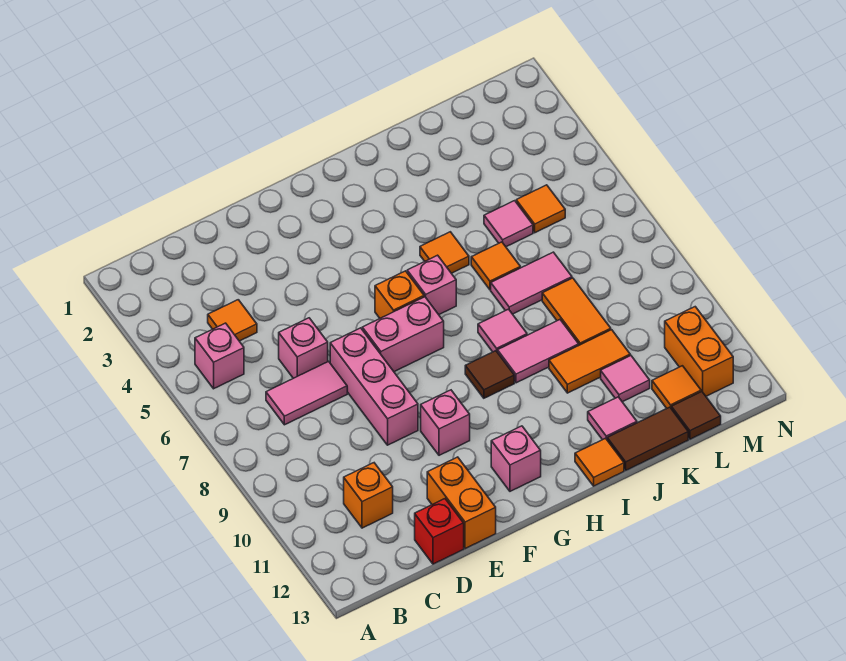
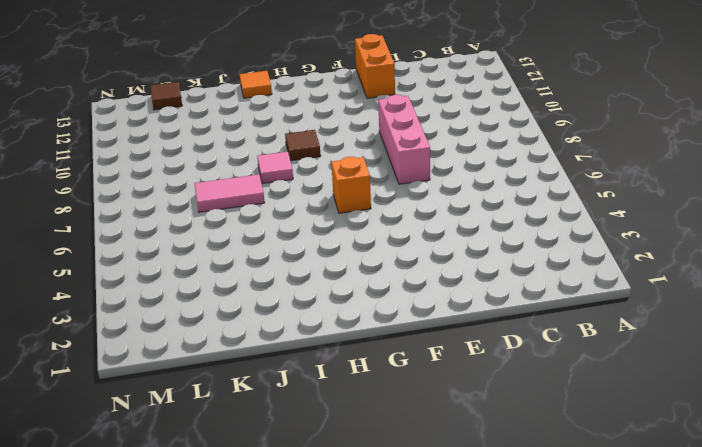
none -> pink 1x1 brick [195,323,244,389]
none -> orange 1x1 tile [208,300,257,341]
none -> pink 1x2 tile [266,361,347,425]
none -> orange 1x1 brick [344,463,393,528]

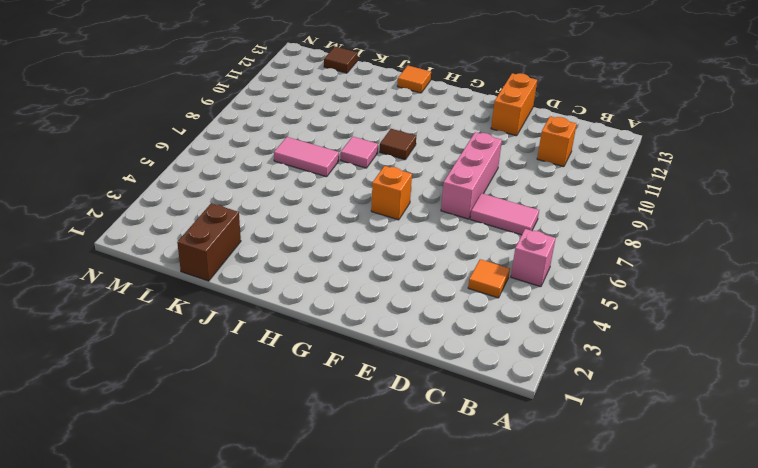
brown 1x2 brick [177,203,241,281] -> none
none -> pink 1x1 brick [279,318,328,378]
none -> red 1x1 brick [415,499,464,564]
none -> pink 1x2 brick [362,297,444,372]
none -> pink 1x1 brick [421,390,470,455]

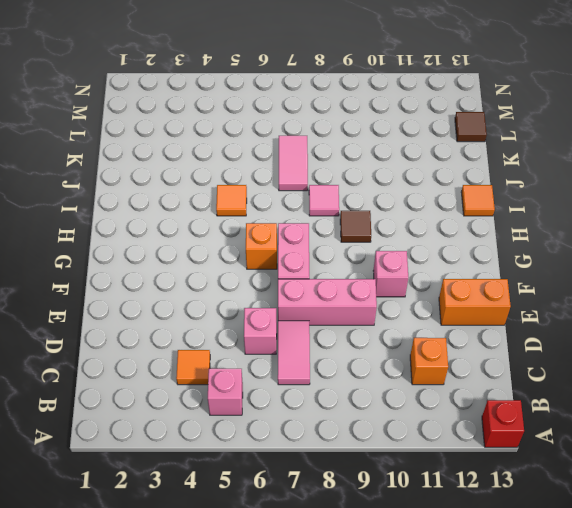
red 1x1 brick [482,400,524,447] -> red 1x1 brick moved to [415,499,464,564]
none -> pink 1x1 brick [491,426,541,491]
none -> pink 1x1 brick [407,255,456,315]
none -> pink 1x2 tile [498,320,579,383]
none -> orange 1x1 tile [471,242,520,290]

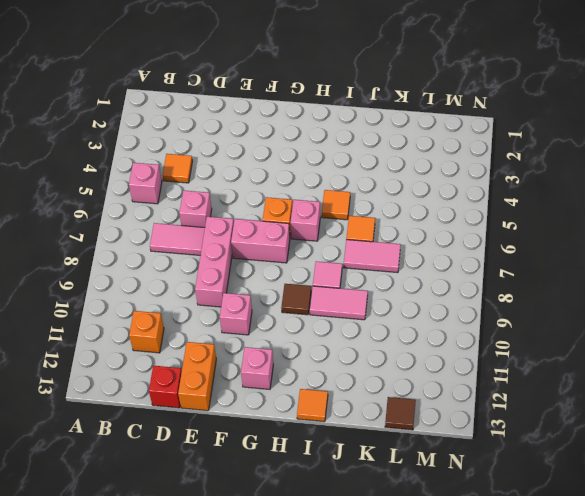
none -> orange 1x2 tile [549,330,630,393]
none -> pink 1x1 tile [588,397,637,440]
none -> brown 1x2 tile [607,407,688,470]
none -> pink 1x1 tile [484,201,533,247]

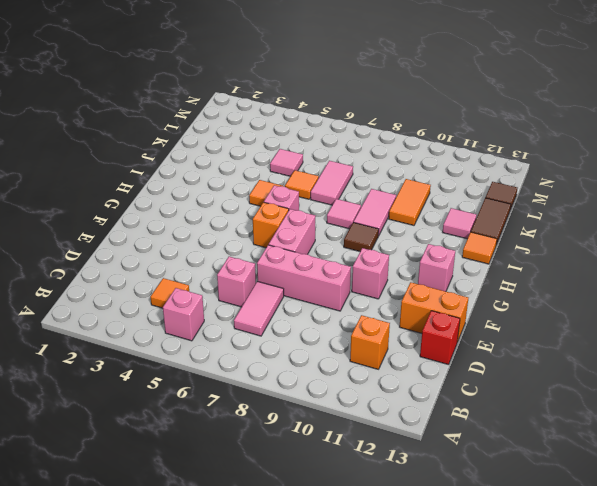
none -> orange 1x2 tile [542,278,611,345]
none -> pink 1x1 tile [601,355,650,402]
none -> orange 1x1 tile [516,185,565,233]
none -> orange 1x1 tile [652,366,701,408]

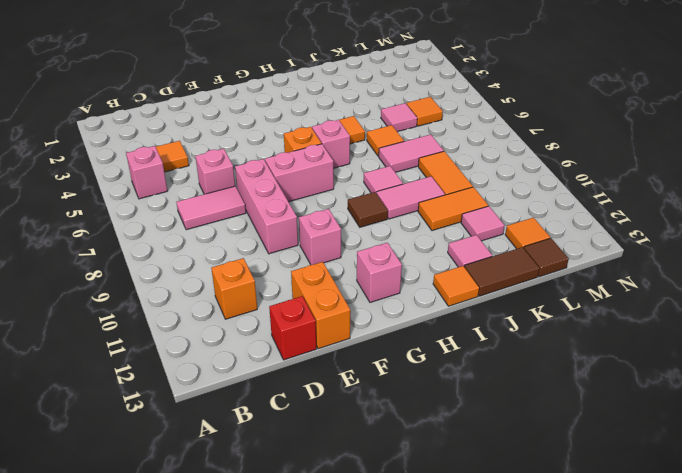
none -> orange 1x2 brick [665,307,733,396]

